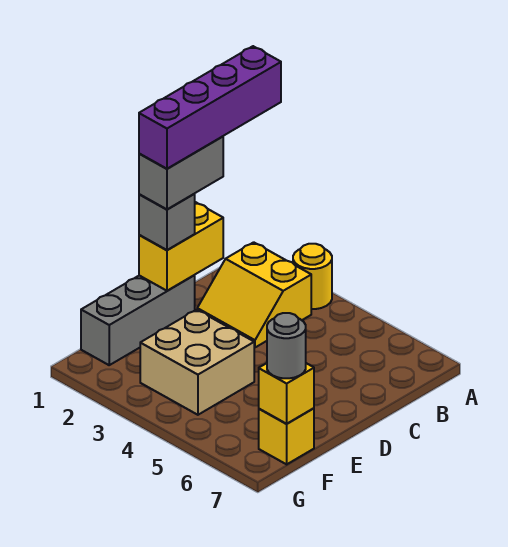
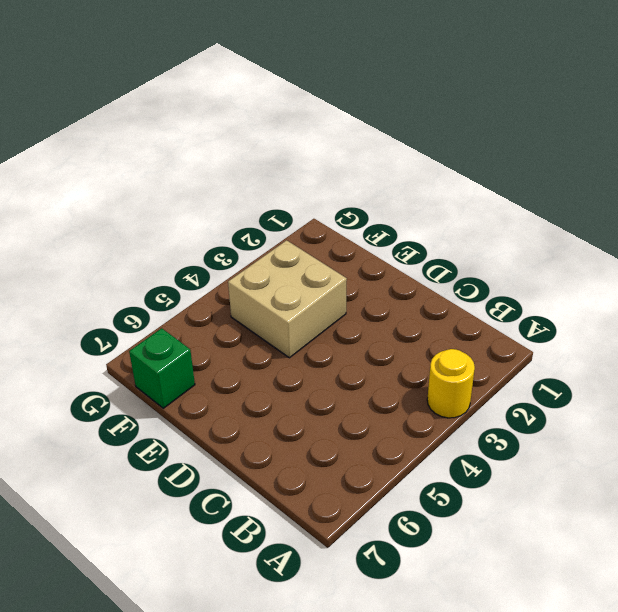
green 1x1 brick [129,328,195,408] -> yellow 1x1 brick [259,408,314,464]
none -> yellow 2x2 slope [197,242,311,347]
none -> grey 1x3 brick [81,275,195,365]

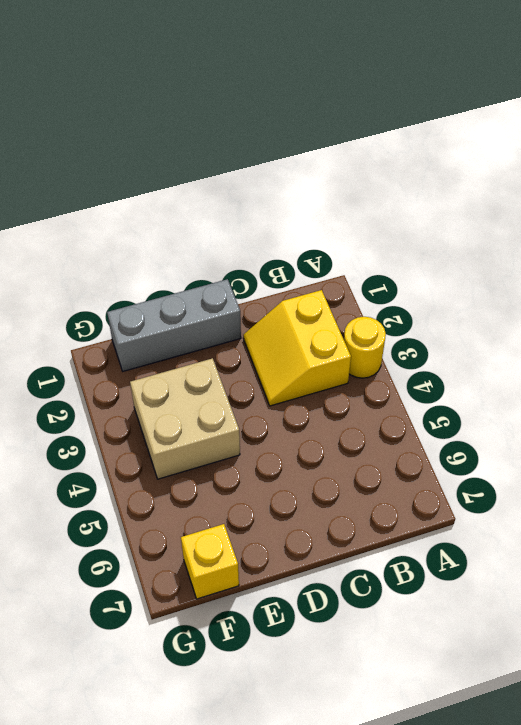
none -> yellow 1x2 brick [139,202,223,291]
none -> yellow 1x1 brick [259,363,314,424]

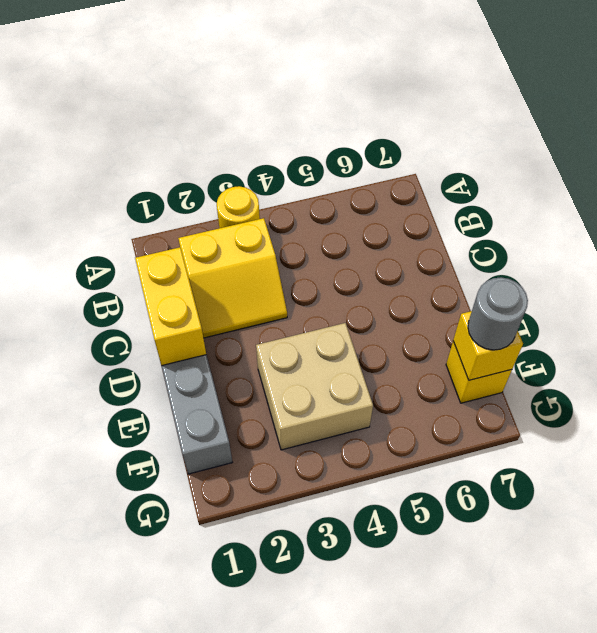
none -> grey 1x1 brick [139,194,195,250]
none -> grey 1x2 brick [139,136,223,209]

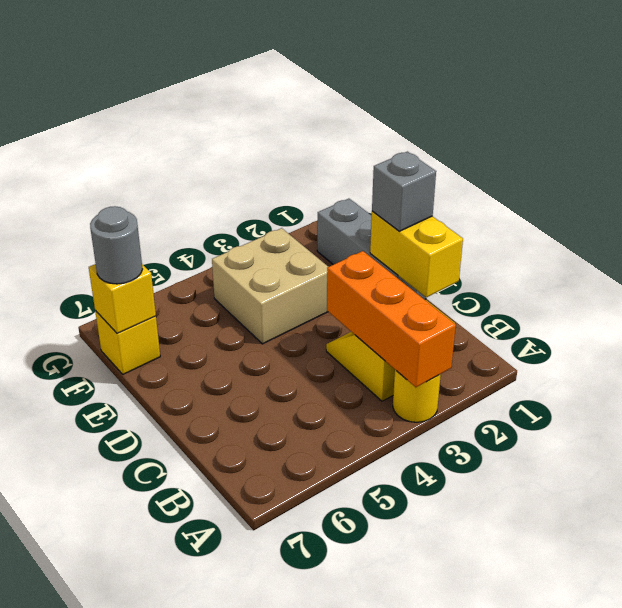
orange 1x3 brick [327,251,456,387] -> none
none -> grey 1x2 brick [139,136,223,209]
none -> purple 1x4 brick [139,46,281,169]

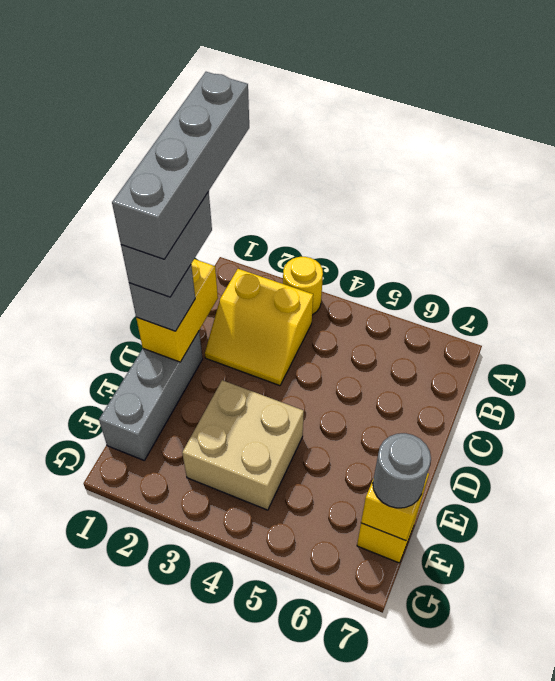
grey 1x4 brick [112,72,249,259] -> purple 1x4 brick [139,46,281,169]

